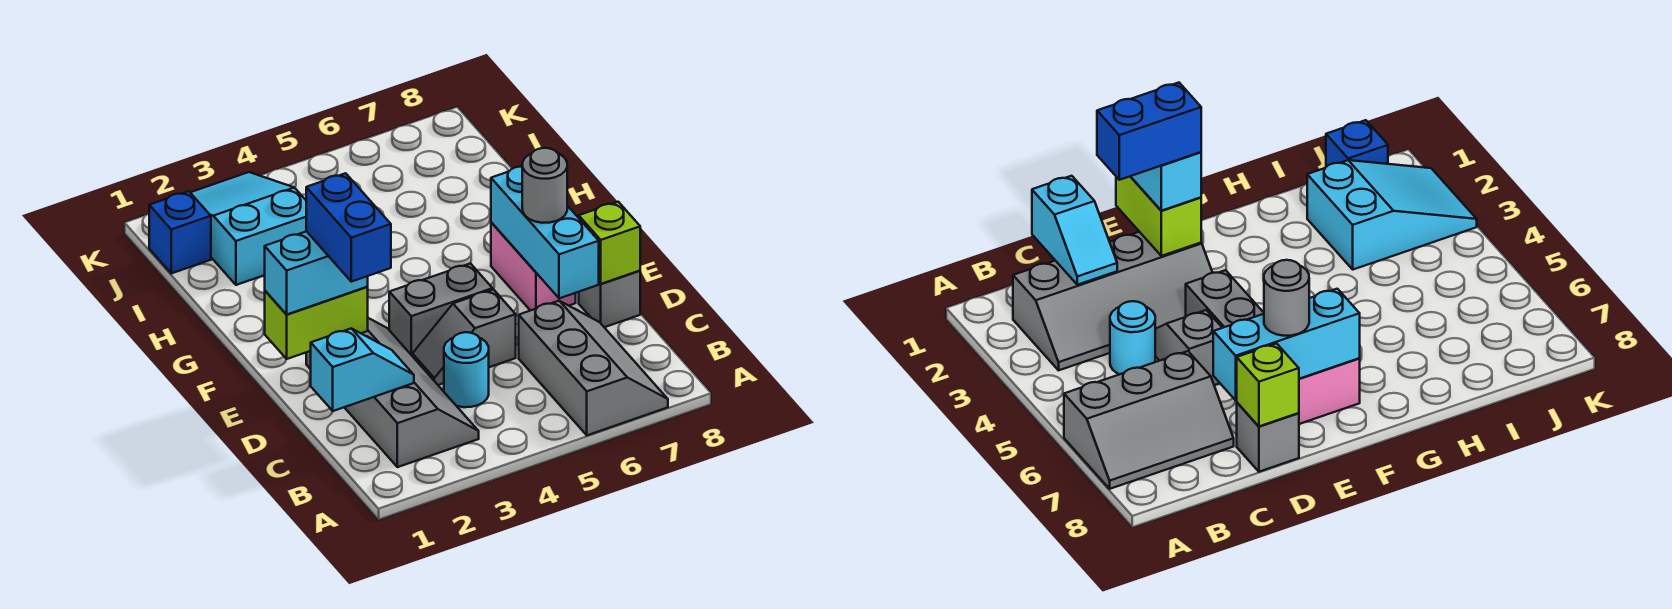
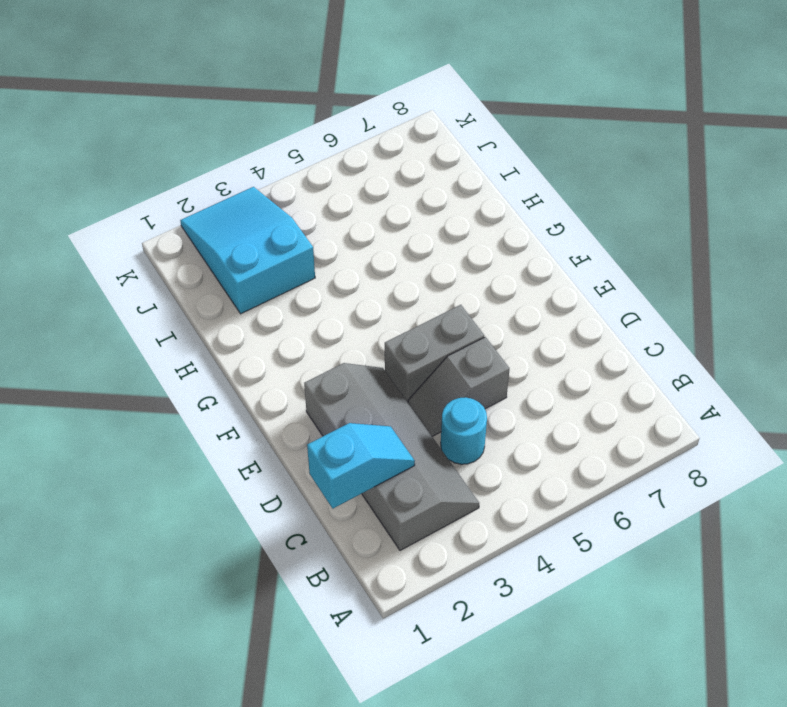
none -> grey 2x3 slope [519,301,668,435]
none -> grey 1x1 brick [579,271,640,327]
none -> pink 1x2 brick [491,222,576,311]

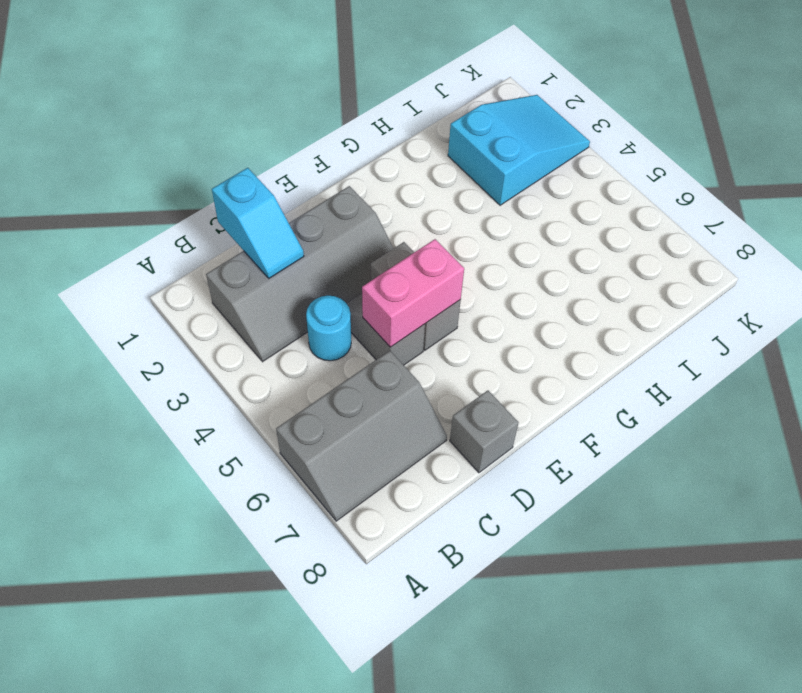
pink 1x2 brick [362,239,464,347] -> pink 1x2 brick moved to [491,222,576,311]
none -> blue 1x1 brick [149,191,211,273]
none -> cyan 1x3 brick [491,167,599,298]
none -> lime 1x1 brick [579,202,640,284]

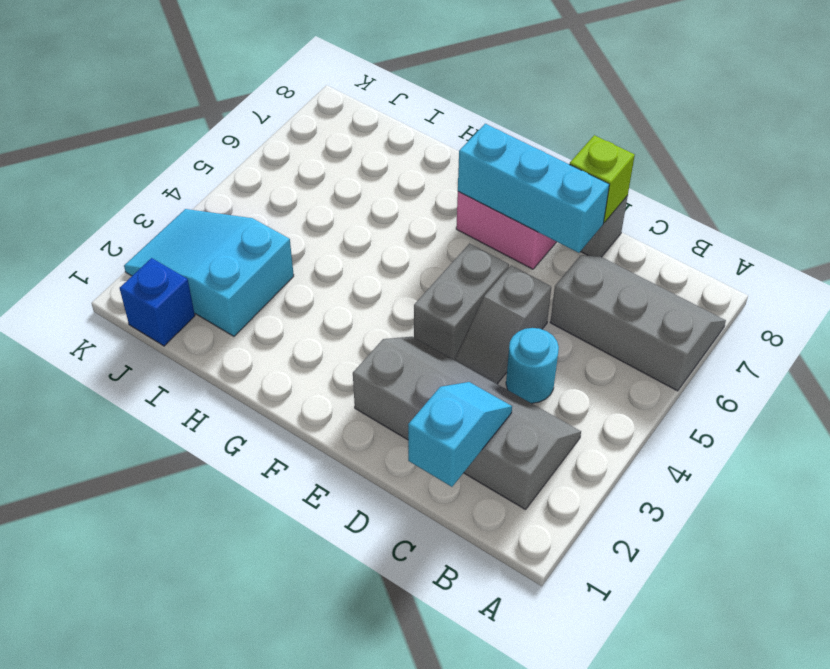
none -> lime 1x2 brick [265,287,368,359]
none -> cyan 1x2 brick [265,231,368,315]
none -> grey 1x1 round brick [522,148,567,223]

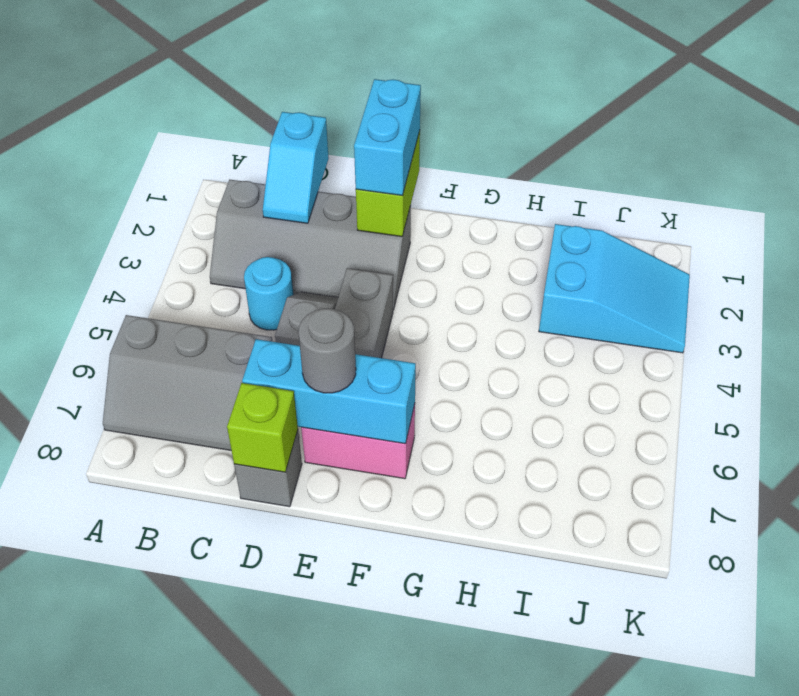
none -> blue 1x1 brick [149,191,211,273]
none -> blue 1x2 brick [306,173,391,282]

